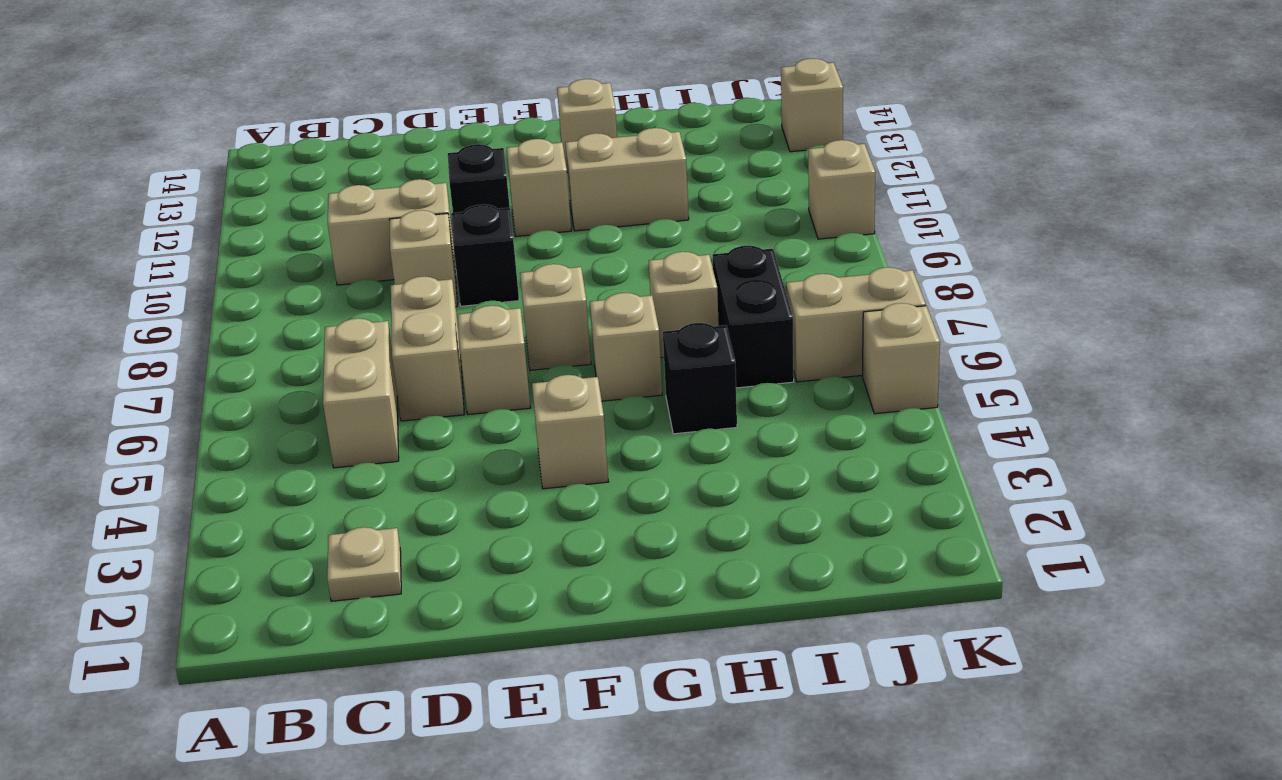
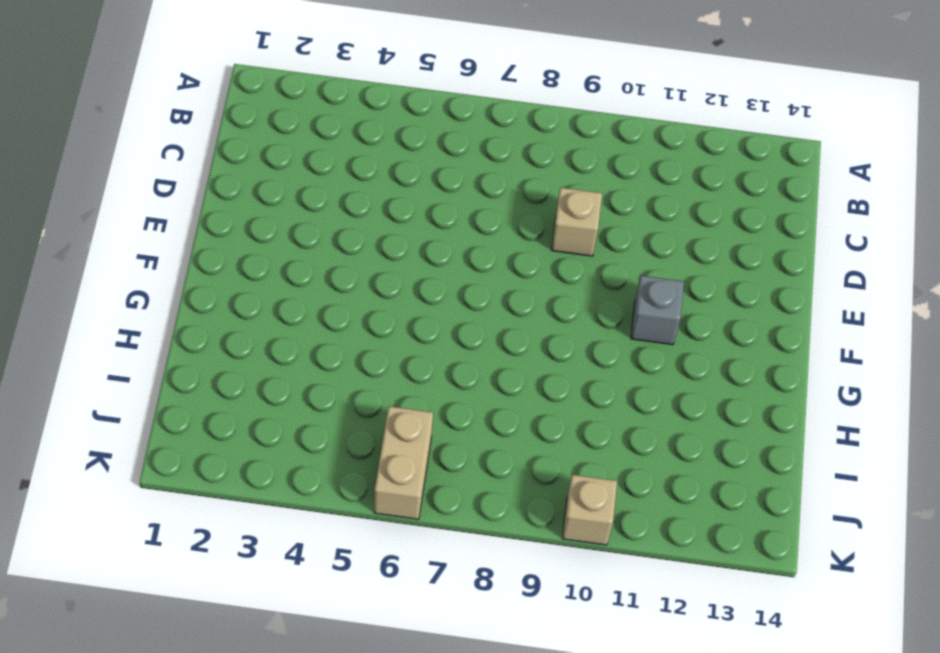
grey 1x1 brick [631,276,684,345] -> tan 1x1 brick [507,139,571,236]
none -> tan 1x1 plate [327,527,401,601]
none -> tan 1x2 brick [323,318,399,468]
none -> tan 1x2 brick [328,179,455,285]

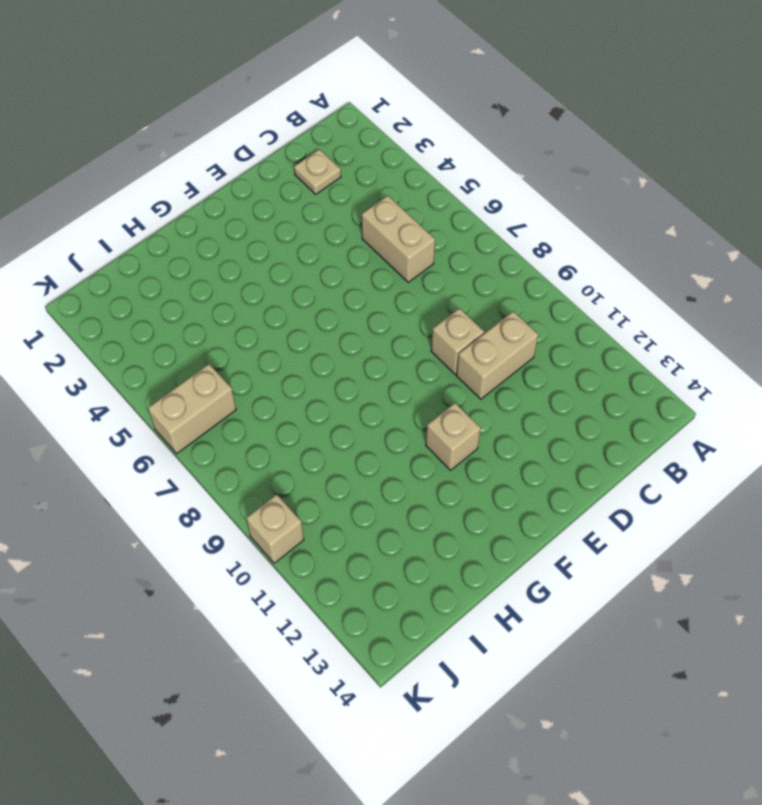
none -> tan 1x2 brick [391,276,464,421]
none -> tan 1x1 brick [458,306,530,414]
none -> black 1x1 brick [451,204,519,306]

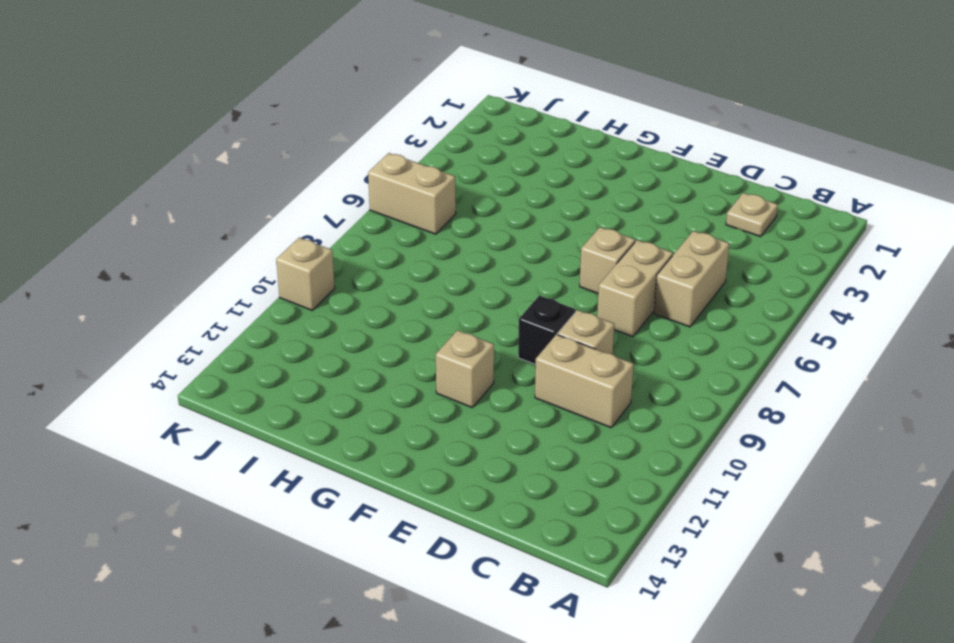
none -> black 1x1 brick [448,144,510,213]
none -> tan 1x1 brick [532,375,608,489]
none -> tan 1x1 brick [520,264,591,370]

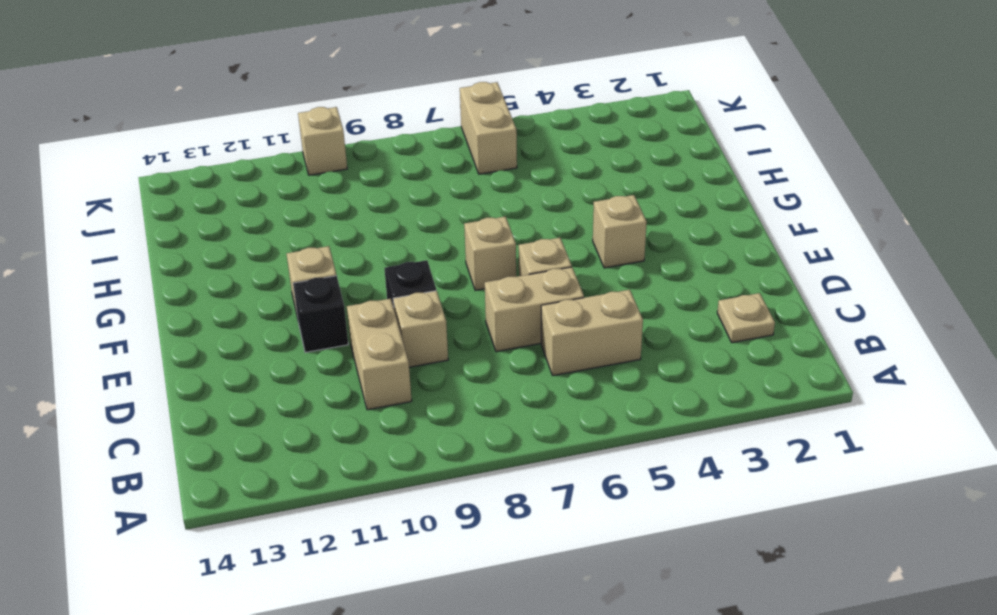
none -> tan 1x1 brick [590,293,662,401]
none -> tan 1x2 brick [565,128,689,231]
none -> tan 1x1 brick [557,79,617,173]

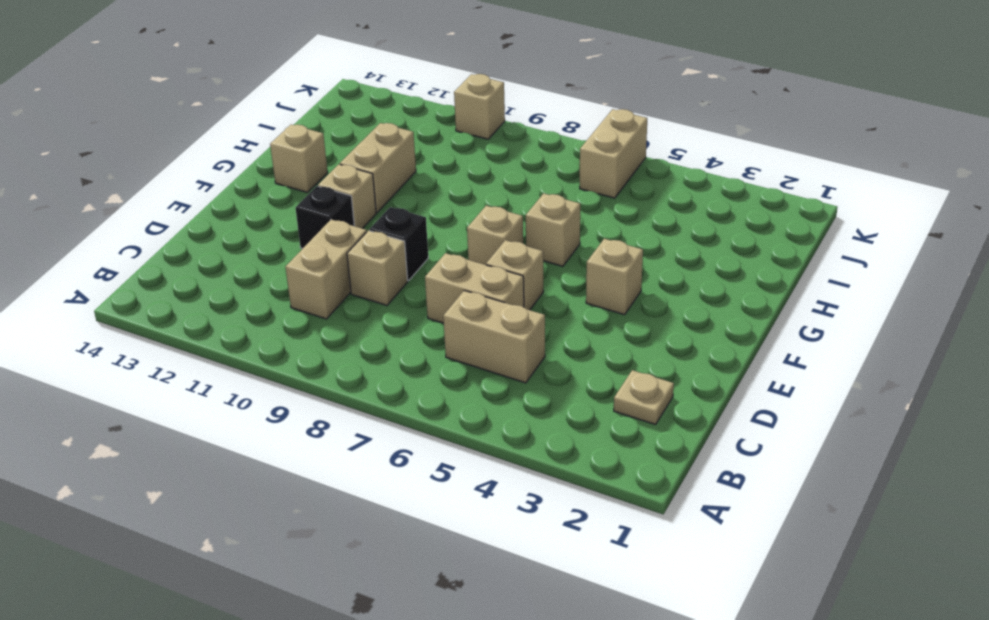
none -> black 1x1 brick [663,323,737,434]
none -> tan 1x1 brick [649,252,719,358]
none -> black 1x2 brick [713,246,794,388]

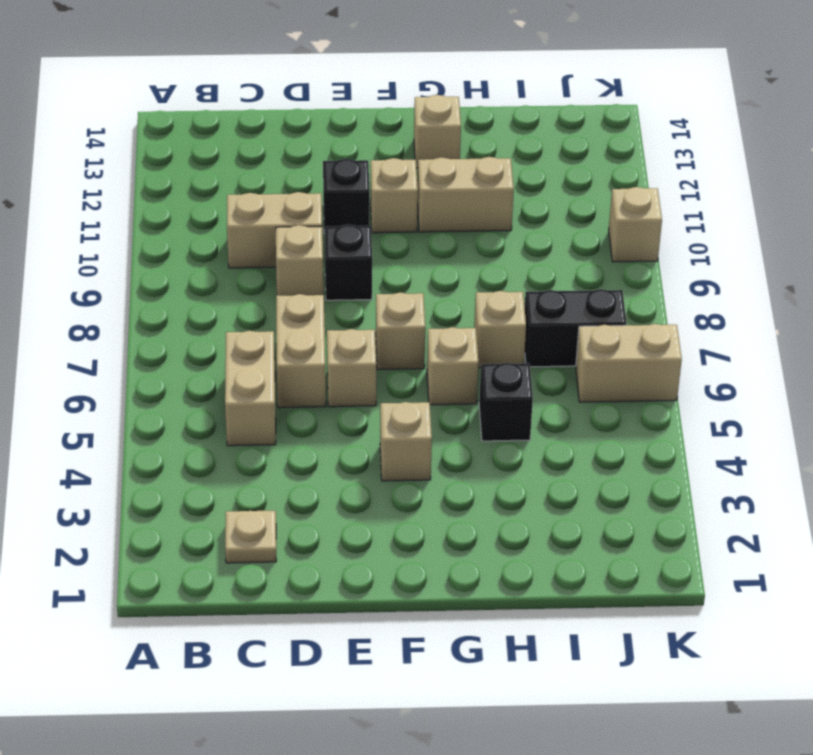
black 1x2 brick [525,289,627,367] -> black 1x2 brick turned to [713,246,794,388]
none -> tan 1x1 brick [862,303,940,414]
none -> tan 1x1 brick [781,58,843,152]

